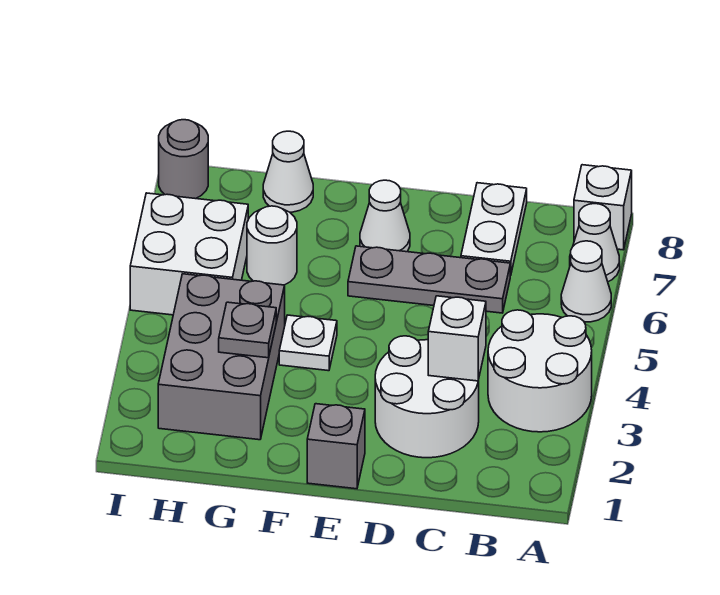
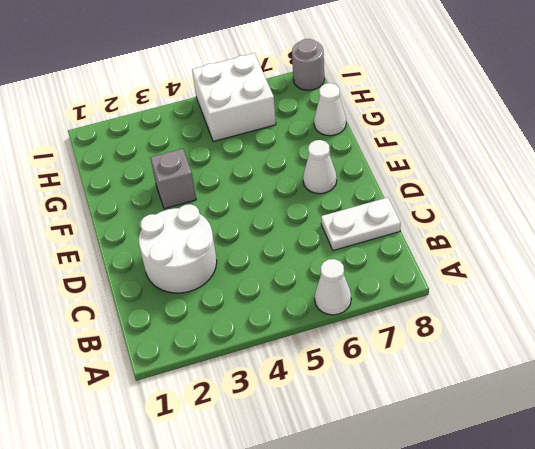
grey 1x1 brick [150,149,196,209] -> grey 1x1 brick moved to [307,404,365,489]
none -> white 2x2 round brick [488,310,592,432]
none -> white 1x1 cone [570,204,620,282]
none -> white 1x1 brick [574,165,632,250]

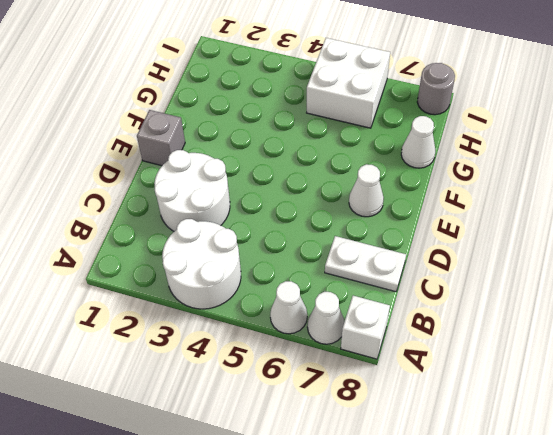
none -> grey 1x3 plate [348,246,510,313]
none -> white 1x1 plate [279,315,337,371]
none -> grey 2x3 brick [158,274,285,440]

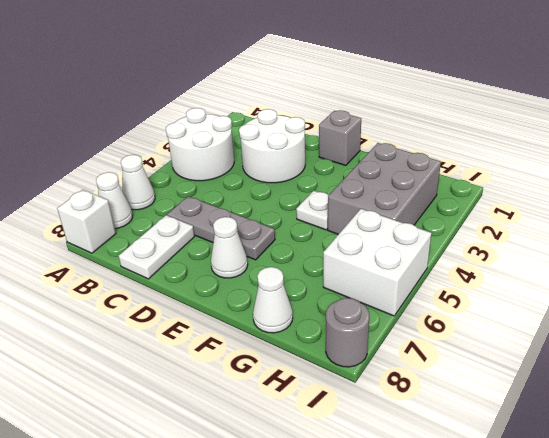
none -> white 1x1 round brick [247,206,297,285]
none -> white 1x1 brick [428,296,486,381]
none -> grey 1x1 plate [219,302,276,358]

